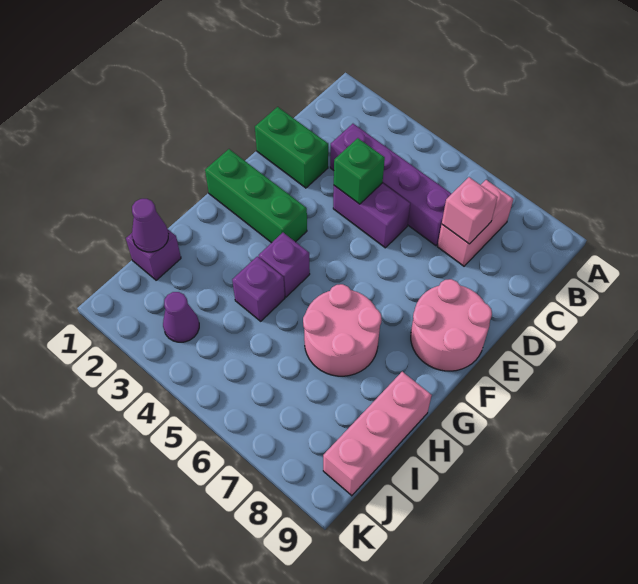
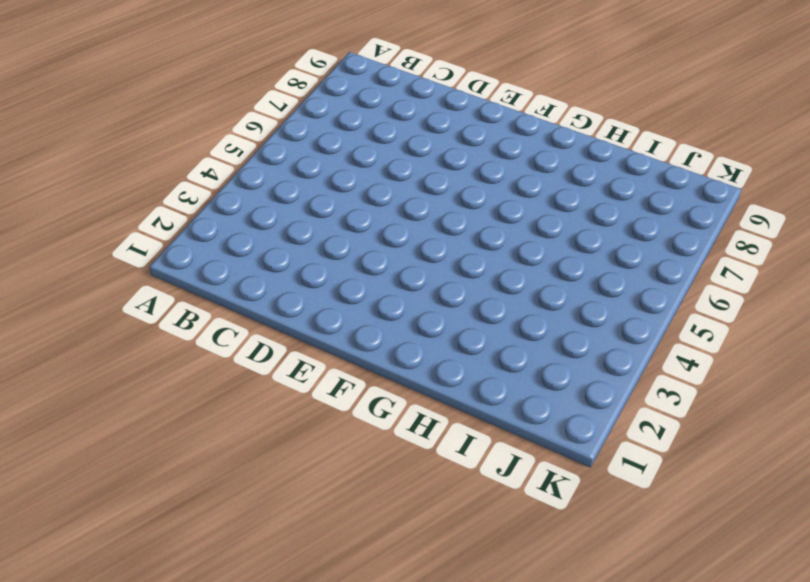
none -> pink 1x2 brick [437,180,513,266]
none -> purple 1x4 brick [330,124,451,246]
none -> green 1x2 brick [255,107,328,188]

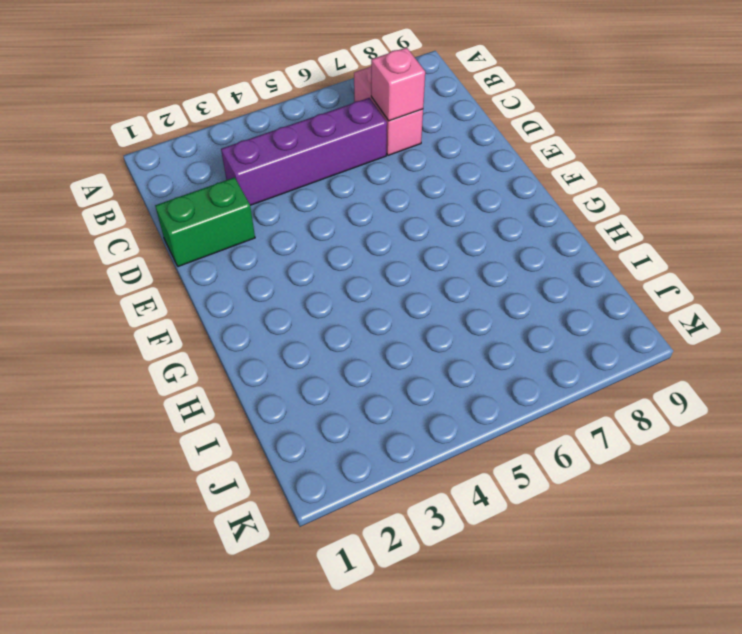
none -> purple 1x2 brick [333,183,410,248]
none -> pink 2x2 round brick [411,279,492,371]
none -> green 1x3 brick [205,149,307,243]

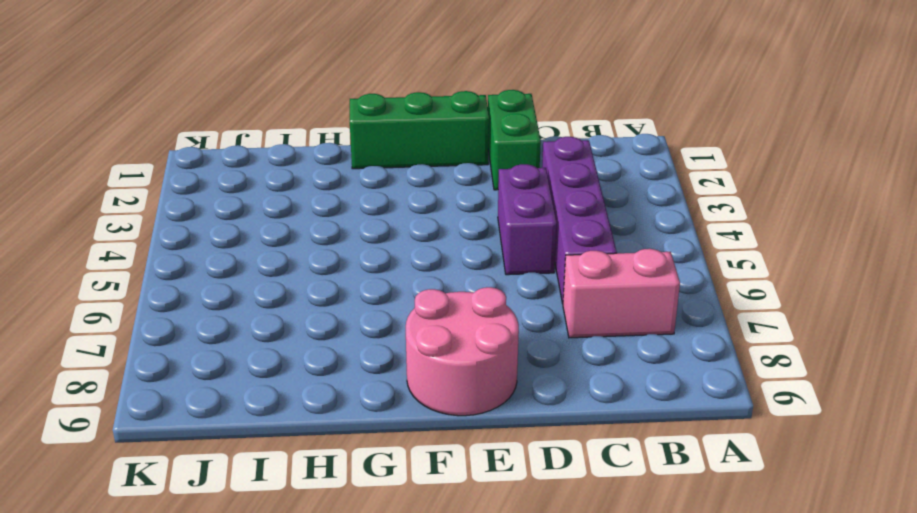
green 1x3 brick [350,91,489,169] -> green 1x3 brick turned to [205,149,307,243]
none -> purple 1x1 brick [259,233,310,297]
none -> pink 2x2 round brick [303,284,382,376]
none -> purple 1x1 brick [232,256,285,321]

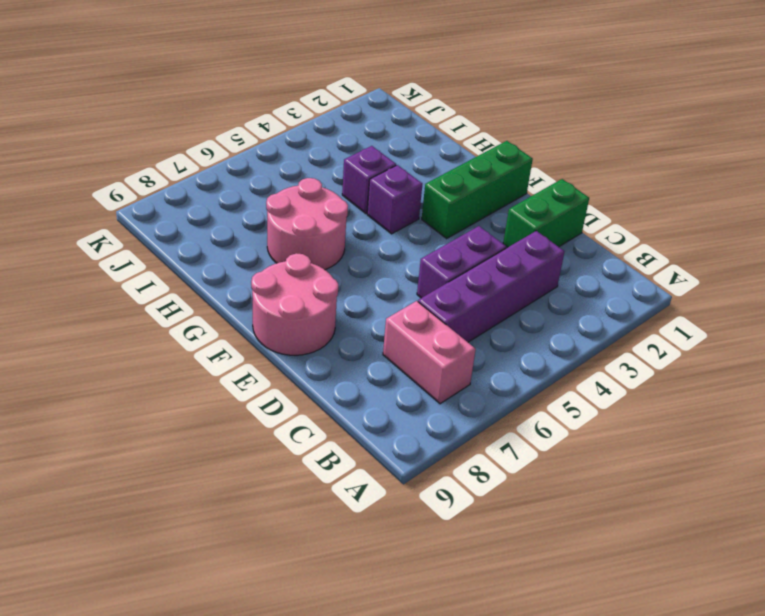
none -> pink 1x3 brick [323,372,432,496]
none -> purple 1x1 brick [126,229,181,280]
none -> purple 1x1 cone [163,292,199,342]

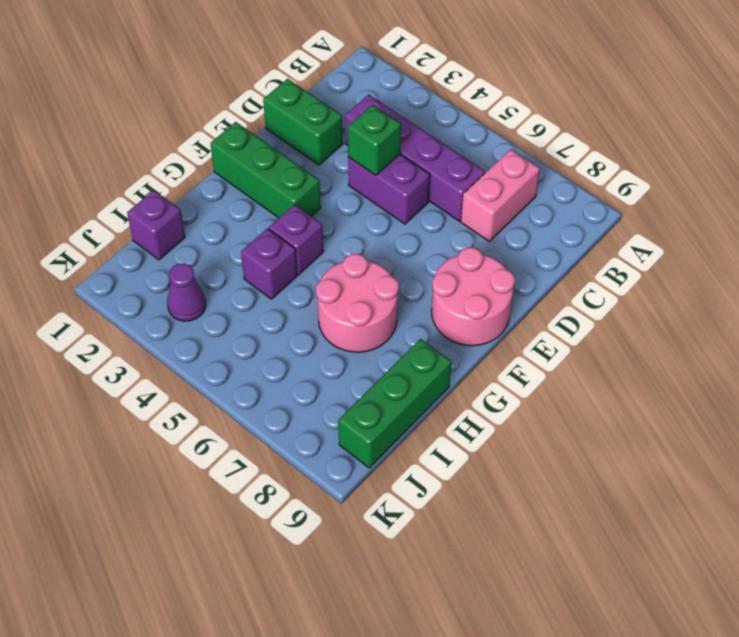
green 1x3 brick [338,339,451,468] -> pink 1x3 brick [323,372,432,496]
none -> pink 1x1 brick [442,177,498,244]
none -> purple 1x1 cone [132,199,168,252]

